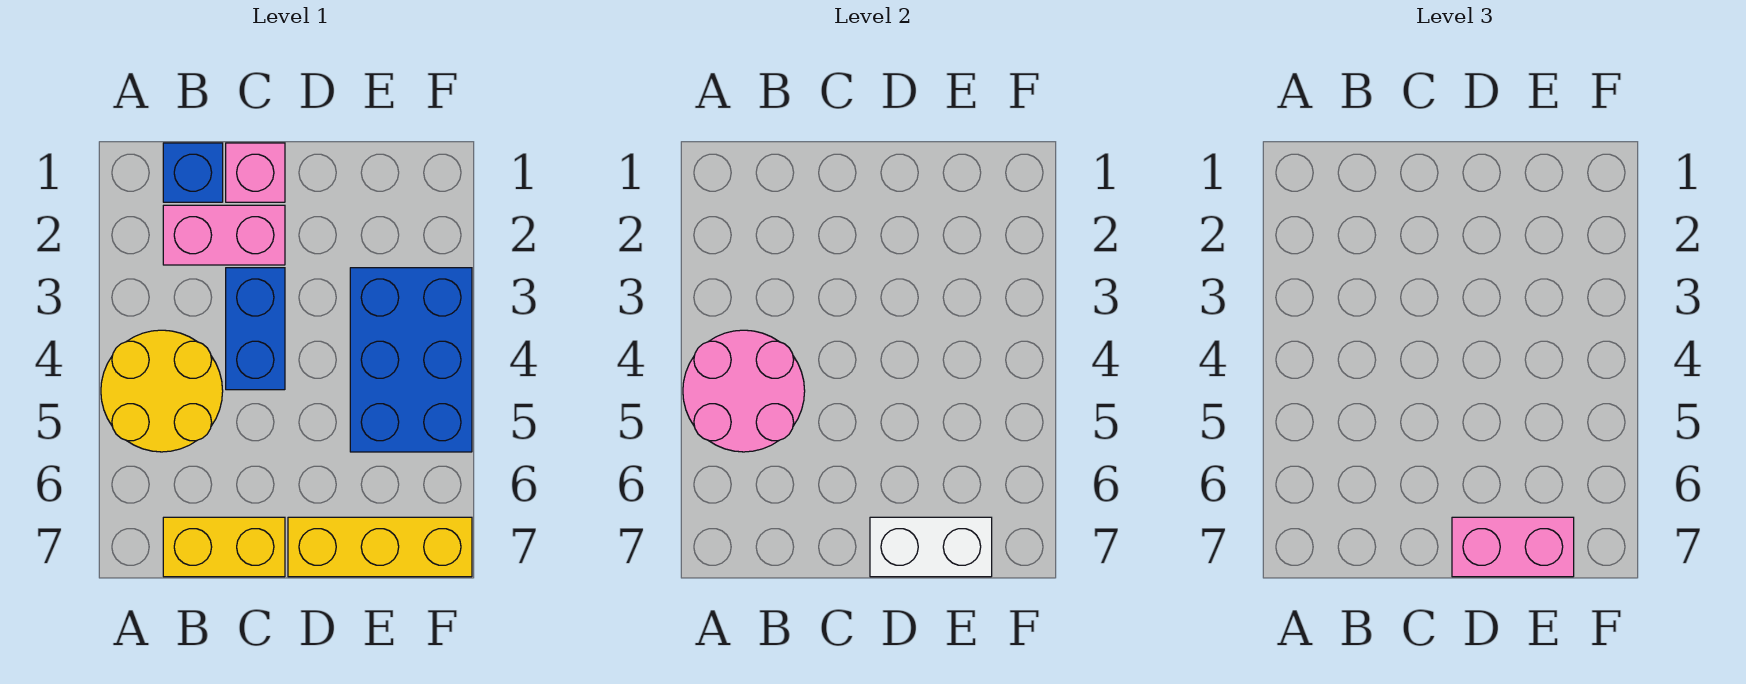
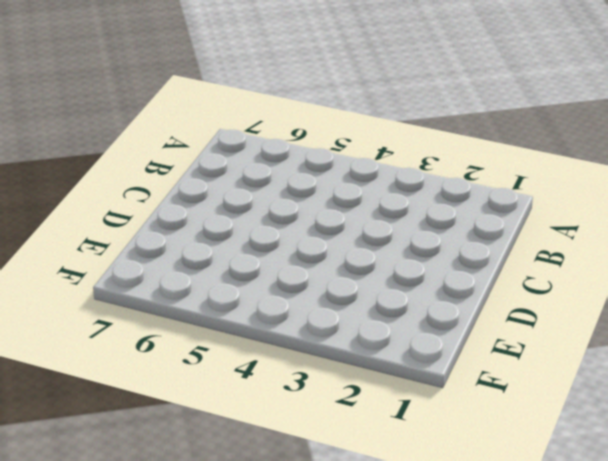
none -> yellow 2x2 round brick [101,330,223,452]
none -> blue 1x1 brick [163,143,223,202]

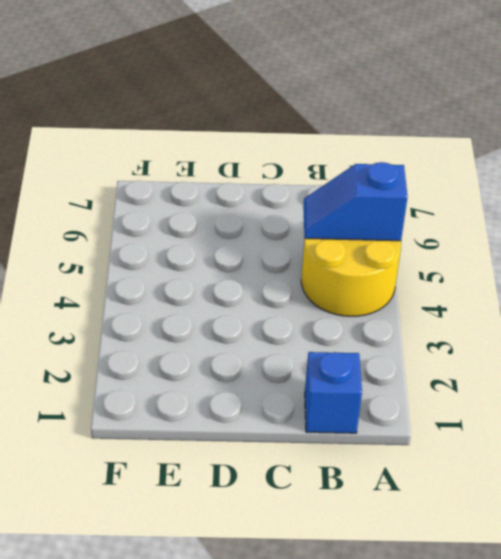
blue 1x2 slope [303,162,408,241] -> pink 2x2 round brick [683,330,805,452]
none -> pink 1x2 brick [163,205,285,265]
none -> yellow 1x2 brick [163,517,285,577]

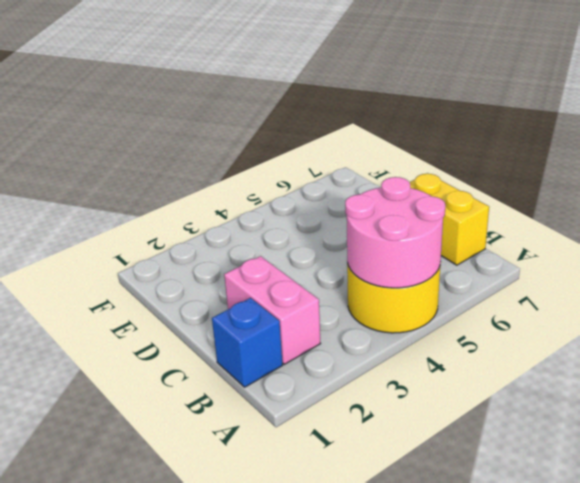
none -> pink 1x1 brick [226,143,285,202]
none -> blue 1x2 brick [226,268,285,390]

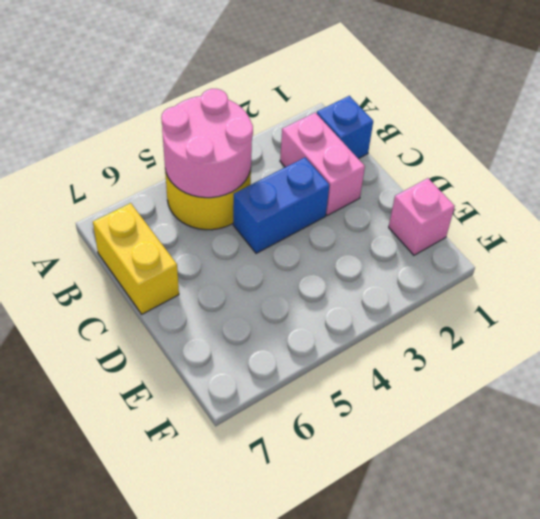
pink 1x1 brick [389,178,455,255] -> pink 1x1 brick moved to [226,143,285,202]
none -> yellow 1x3 brick [288,517,472,577]
none -> blue 2x3 brick [350,268,472,452]

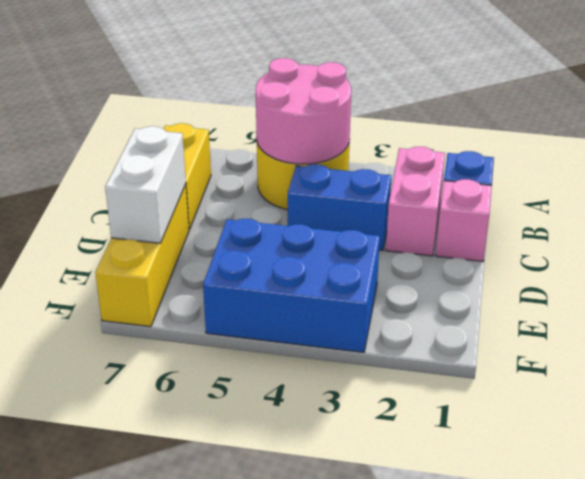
none -> pink 1x2 brick [1452,517,1574,577]

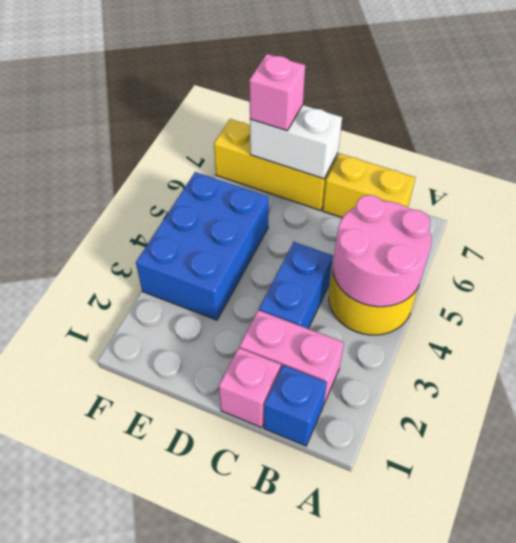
pink 1x1 brick [249,54,305,131] -> pink 1x2 brick [1452,517,1574,577]

